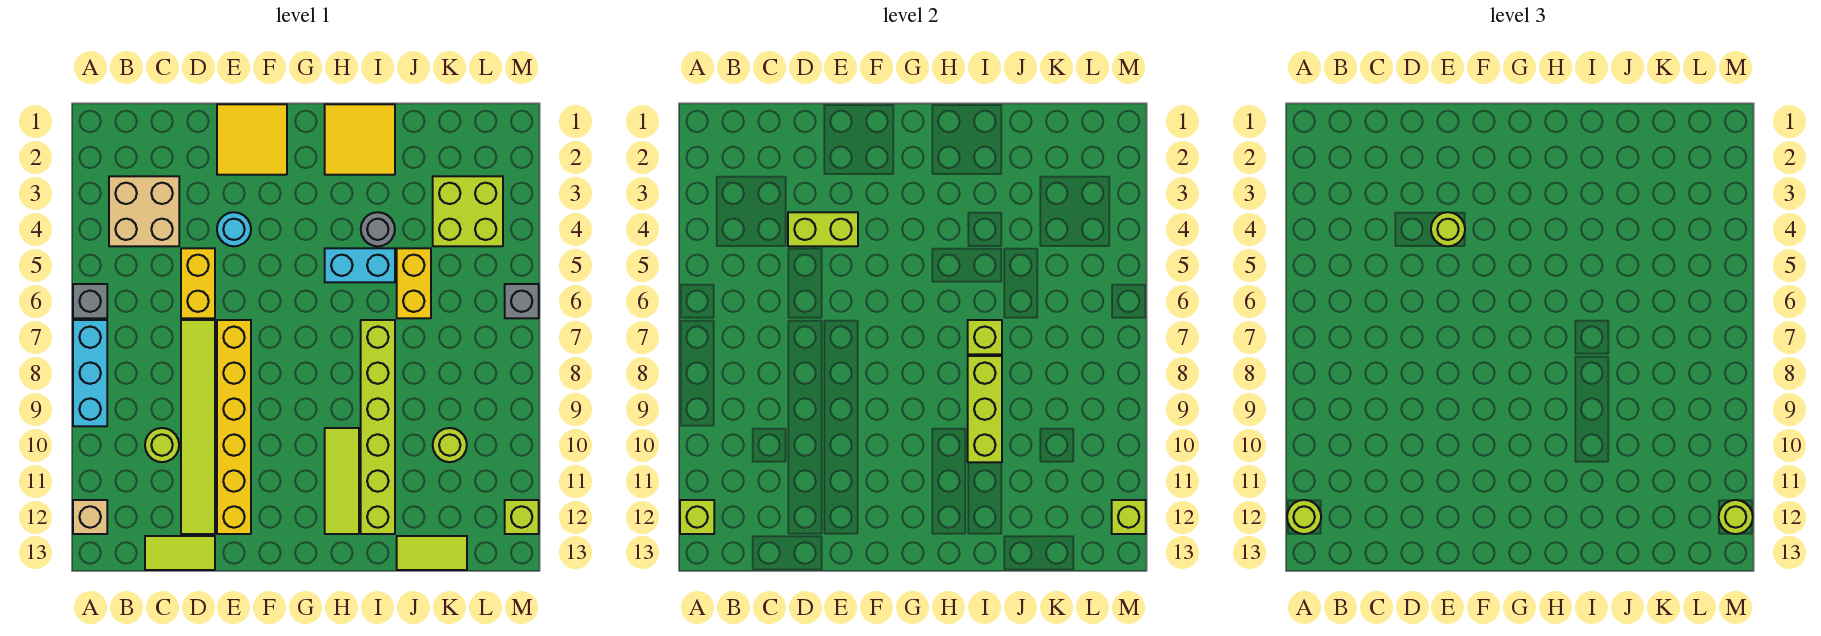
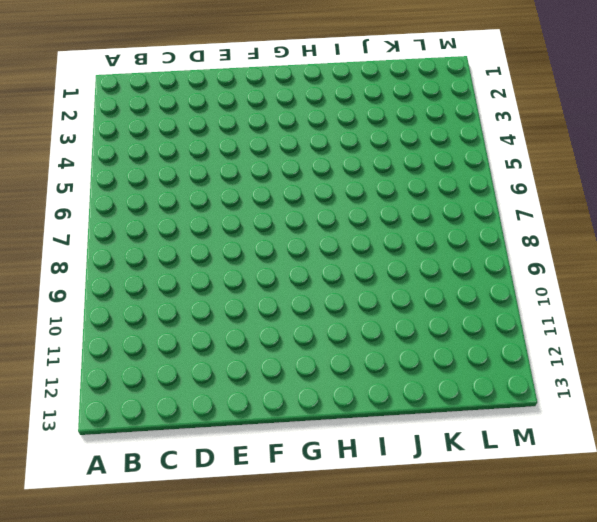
none -> grey 1x1 brick [73,284,107,318]
none -> cyan 1x3 brick [73,320,107,426]
none -> tan 1x1 brick [73,500,107,534]
none -> tan 2x2 brick [109,176,179,246]

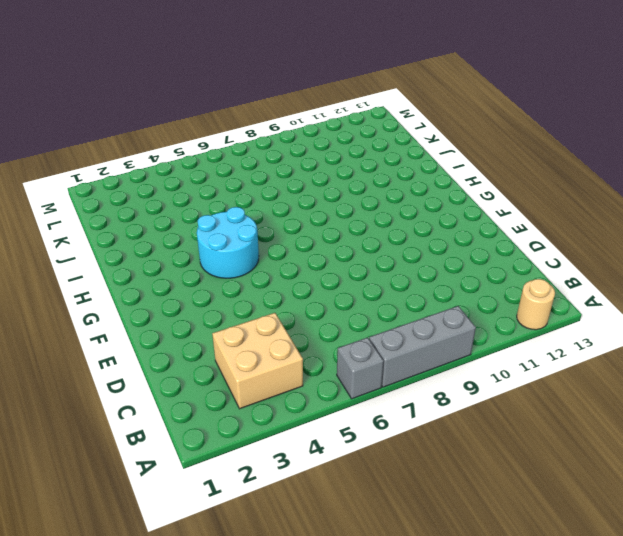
grey 1x3 brick [369,306,476,387] -> cyan 1x3 brick [73,320,107,426]
tan 1x1 round brick [517,279,555,330] -> tan 1x1 brick [73,500,107,534]
cyan 2x2 round brick [197,207,259,278] -> cyan 1x2 brick [325,248,395,282]
none -> lime 1x1 round brick [145,428,179,462]
none -> lime 1x2 tile [145,536,215,570]
none -> yellow 1x2 brick [181,248,215,318]
none -> lime 1x6 tile [181,320,215,534]

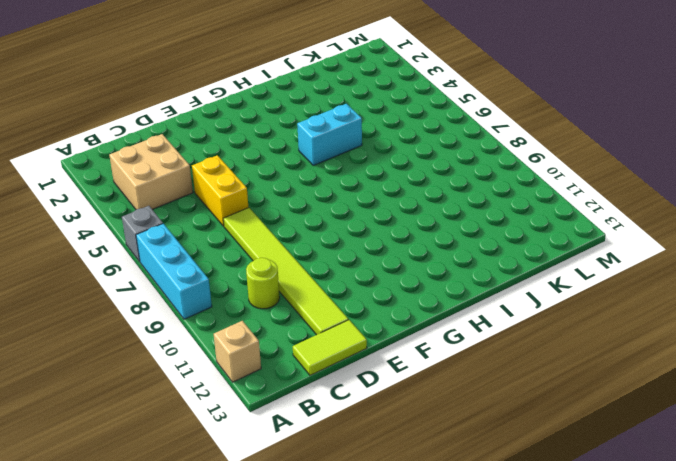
none -> yellow 2x2 tile [217,104,287,175]
none -> cyan 1x1 round brick [217,212,251,246]
none -> yellow 1x6 brick [217,320,251,534]
none -> yellow 2x2 tile [325,104,395,175]

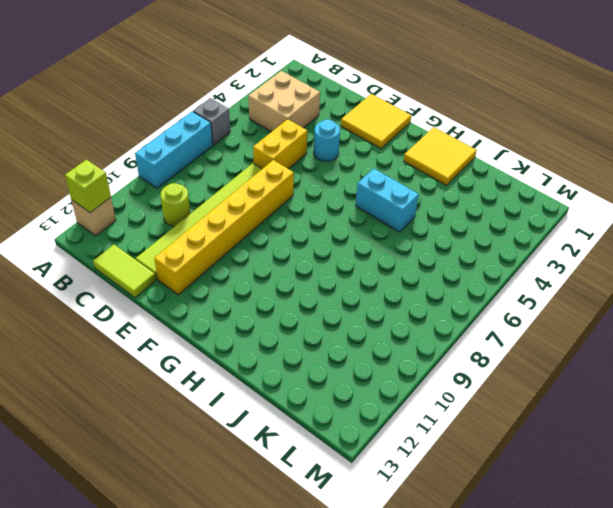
none -> lime 1x3 tile [325,428,359,534]
none -> grey 1x1 round brick [361,212,395,246]
none -> lime 1x6 brick [361,320,395,534]
none -> yellow 1x2 brick [397,248,431,318]

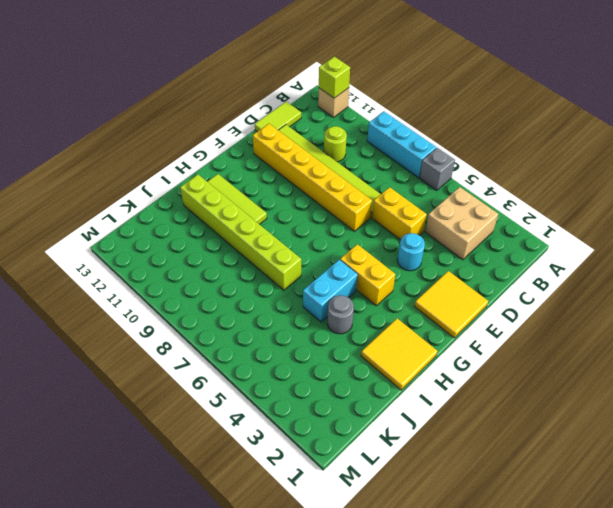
yellow 1x2 brick [340,244,395,306] -> yellow 1x2 brick moved to [397,248,431,318]
none -> lime 1x2 tile [397,536,467,570]
none -> lime 2x2 brick [433,176,503,246]
none -> lime 1x1 round brick [433,428,467,462]
none -> grey 1x1 brick [505,284,539,318]

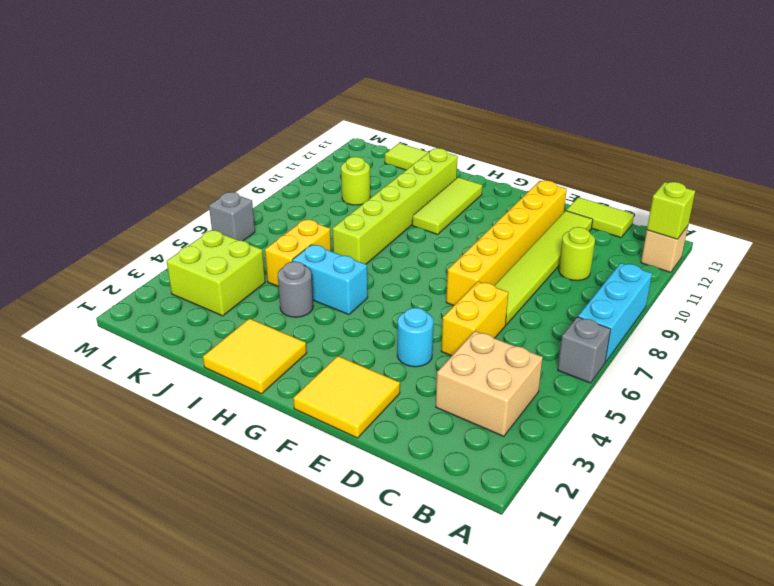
none -> lime 1x1 brick [505,500,539,534]
none -> lime 1x2 brick [788,212,858,246]
none -> lime 1x1 brick [968,320,1002,354]
none -> lime 1x3 brick [968,356,1002,462]

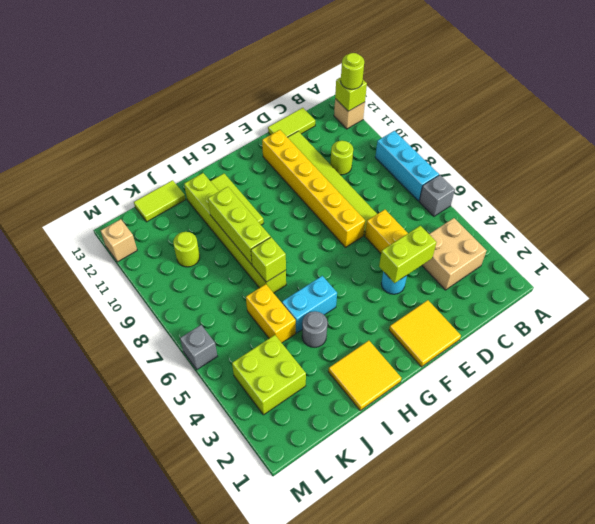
tan 1x1 brick [101,219,137,262] -> lime 1x1 brick [505,500,539,534]
none -> lime 1x1 brick [1112,500,1146,534]
none -> lime 1x1 round brick [1431,212,1465,246]
none -> lime 1x1 round brick [1719,500,1753,534]

